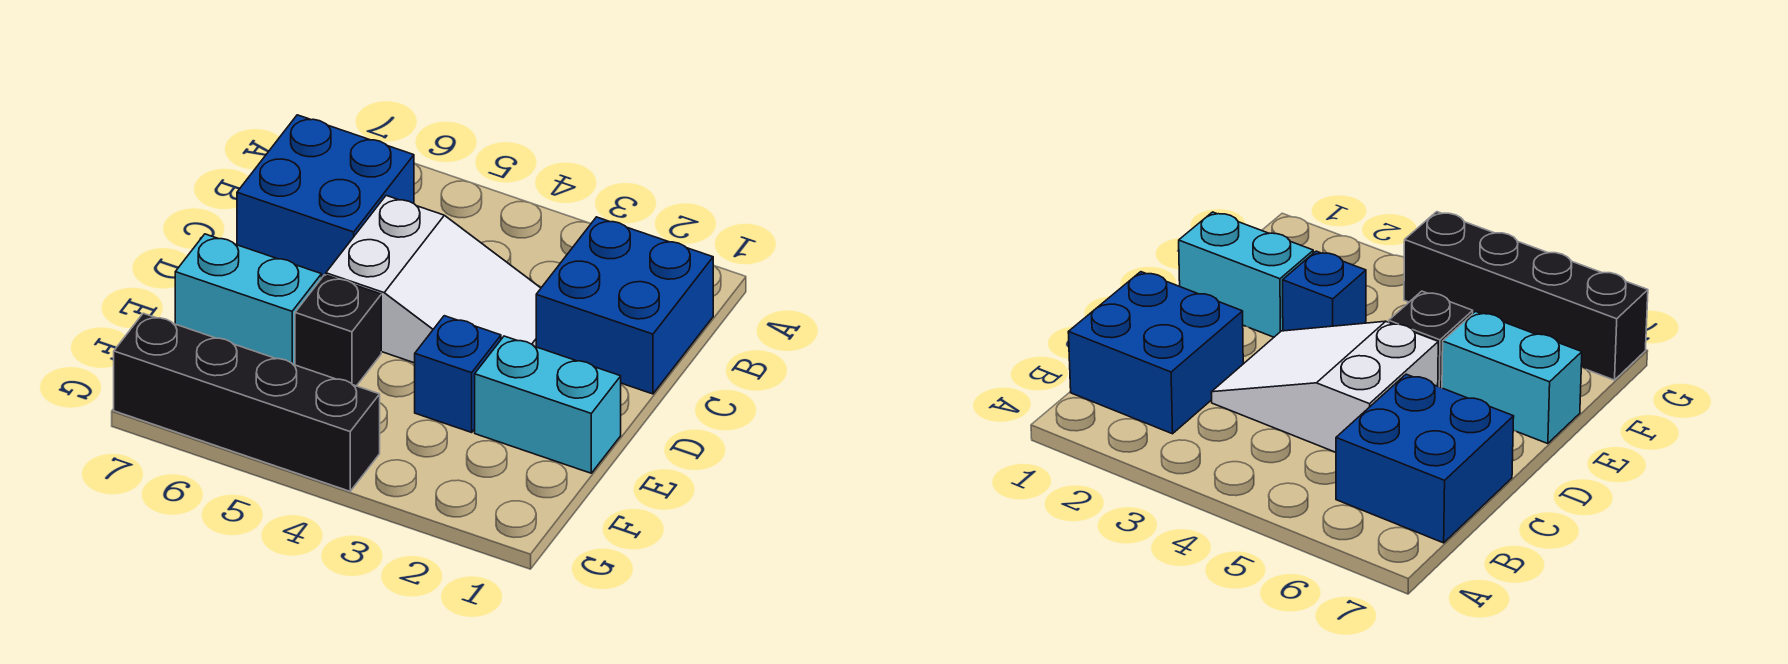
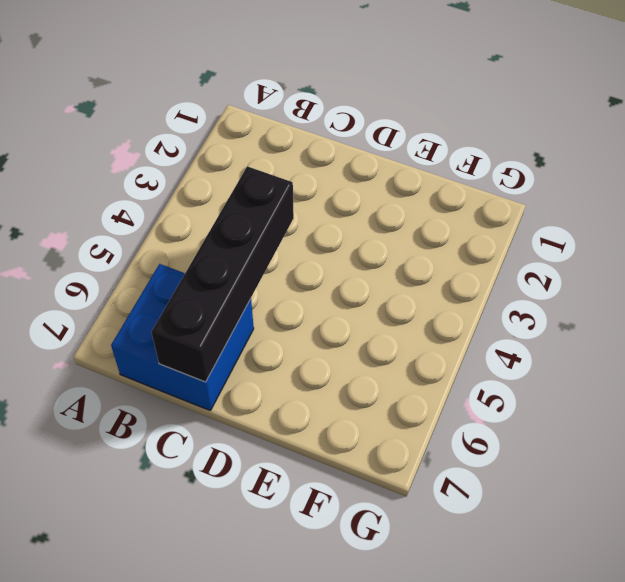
black 1x4 brick [151,166,294,382] -> black 1x4 brick moved to [114,313,380,491]
none -> blue 2x2 brick [536,217,713,394]
none -> white 2x3 slope [326,196,541,363]

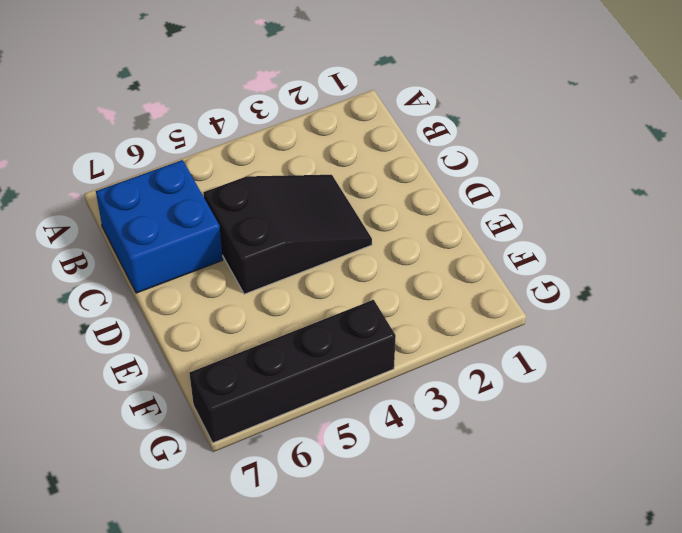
black 2x3 slope [203,175,372,294] -> white 2x3 slope [326,196,541,363]
none -> blue 2x2 brick [536,217,713,394]
none -> cyan 1x2 brick [475,336,621,473]

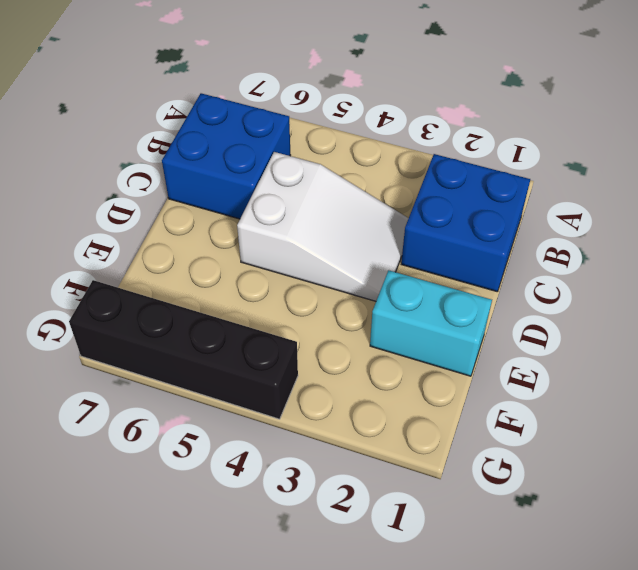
none -> blue 1x1 brick [415,316,501,432]
none -> black 1x1 brick [295,275,381,386]

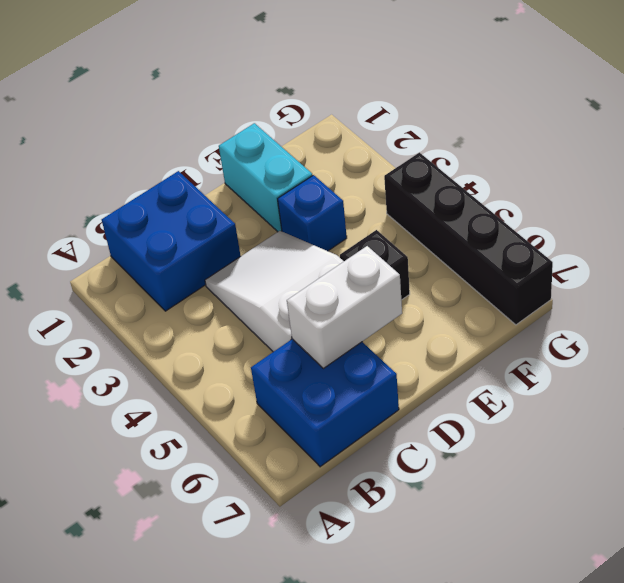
white 1x2 brick [287,246,402,368] -> none
none -> cyan 1x2 brick [175,234,322,365]

